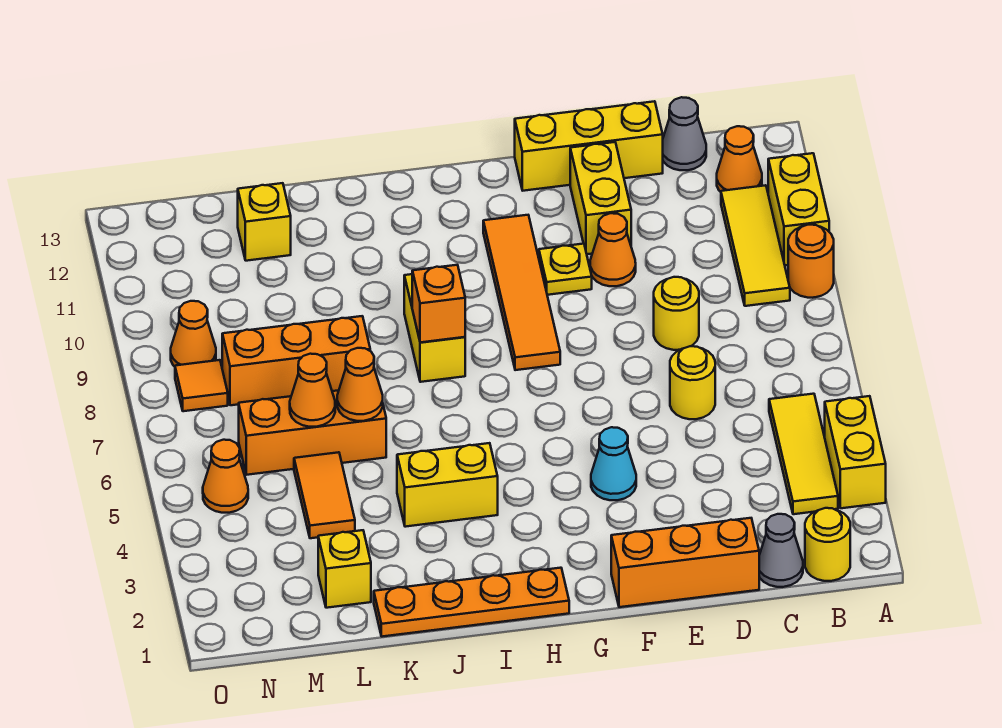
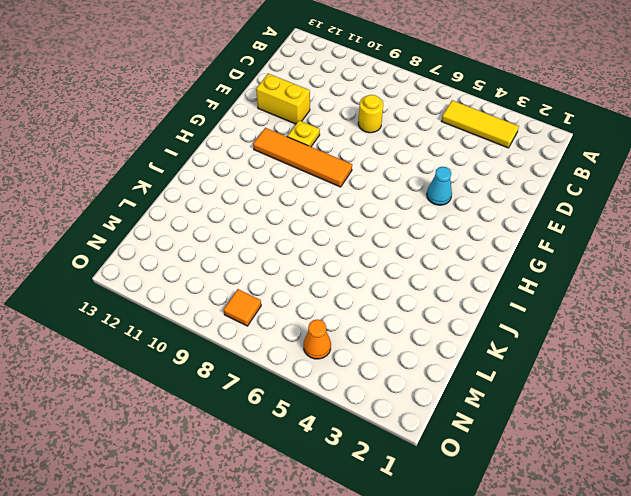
none -> yellow 1x2 brick [825,396,886,508]
none -> orange 1x1 round brick [788,225,834,298]
none -> yellow 1x2 brick [768,153,829,265]
none -> yellow 1x1 round brick [805,508,850,581]

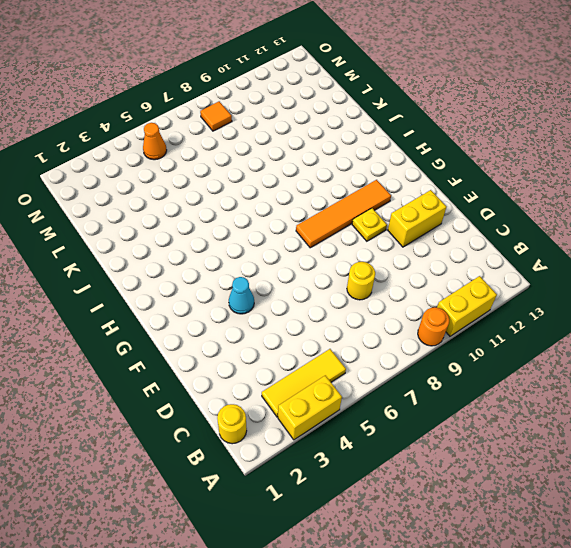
none -> yellow 1x3 tile [721,185,790,306]
none -> orange 1x1 cone [717,126,762,192]
none -> grey 1x1 cone [759,514,803,587]
none -> grey 1x1 cone [663,97,706,170]

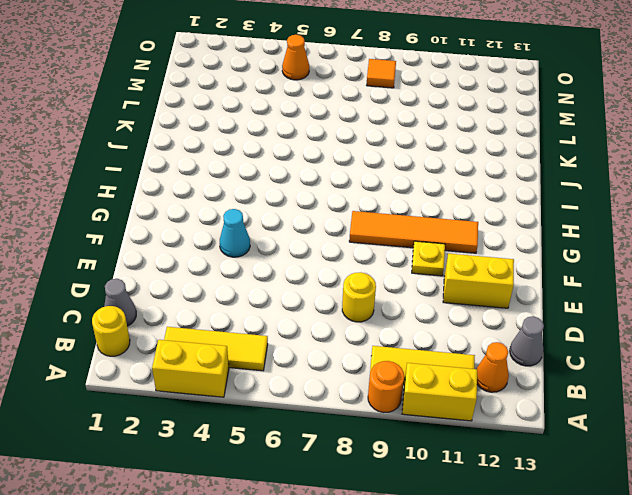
none -> orange 1x3 brick [611,518,759,607]
none -> yellow 1x1 round brick [670,346,715,419]
none -> yellow 1x3 brick [515,101,663,191]
none -> orange 1x1 cone [590,213,636,286]

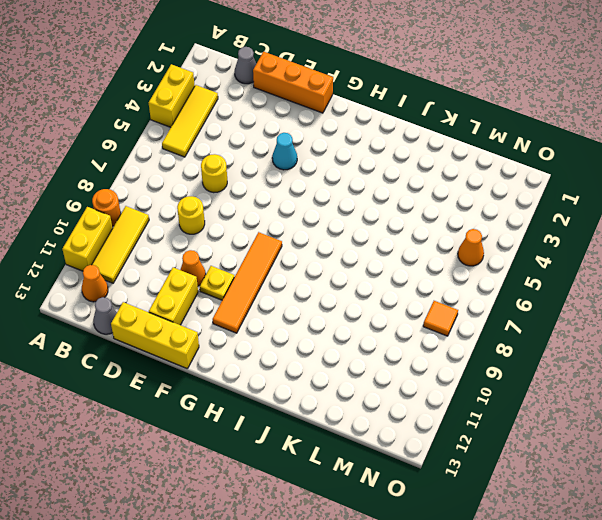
none -> yellow 1x1 round brick [805,508,850,581]
none -> orange 1x4 plate [374,568,569,637]
none -> yellow 1x2 brick [397,443,498,527]
none -> yellow 1x2 brick [404,274,465,382]

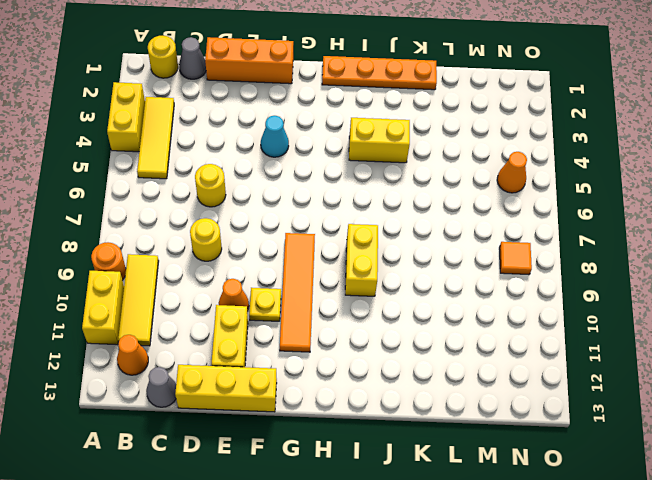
none -> orange 1x3 brick [239,390,386,475]
none -> orange 1x3 brick [222,316,370,405]
none -> yellow 1x1 brick [318,530,371,608]
none -> orange 1x2 tile [294,452,355,538]

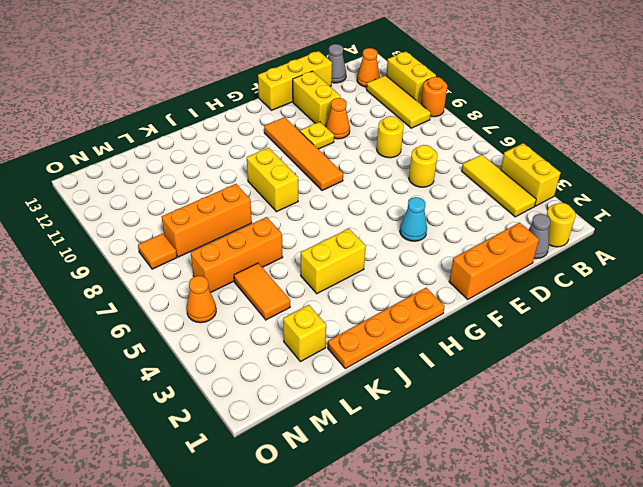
none -> yellow 1x1 brick [238,183,291,261]
none -> orange 1x1 cone [171,301,216,367]
none -> orange 1x1 brick [412,265,465,342]
none -> orange 1x1 cone [337,348,383,421]

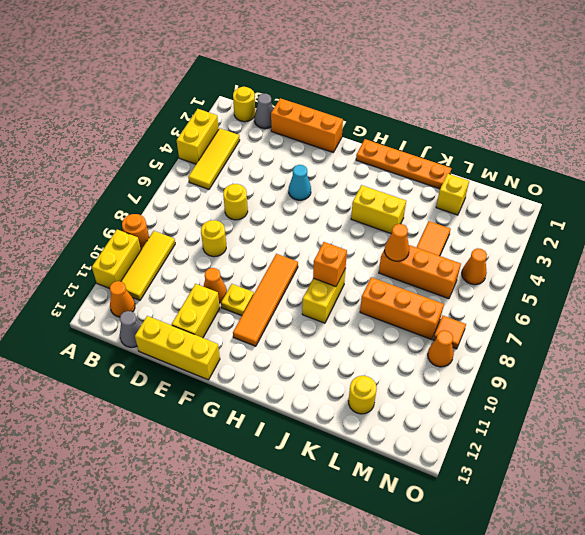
yellow 1x1 round brick [349,376,377,414] -> yellow 1x1 brick [238,183,291,261]
none -> orange 1x1 cone [290,354,335,427]

